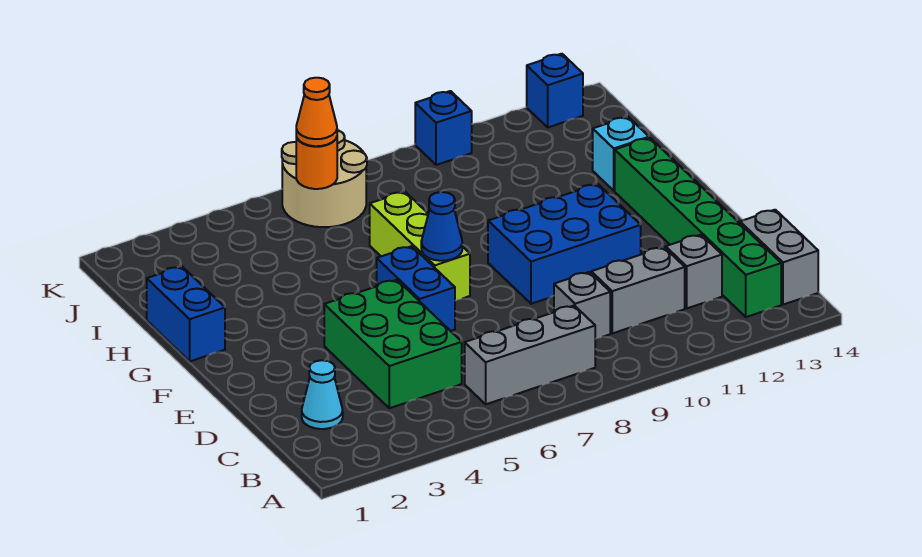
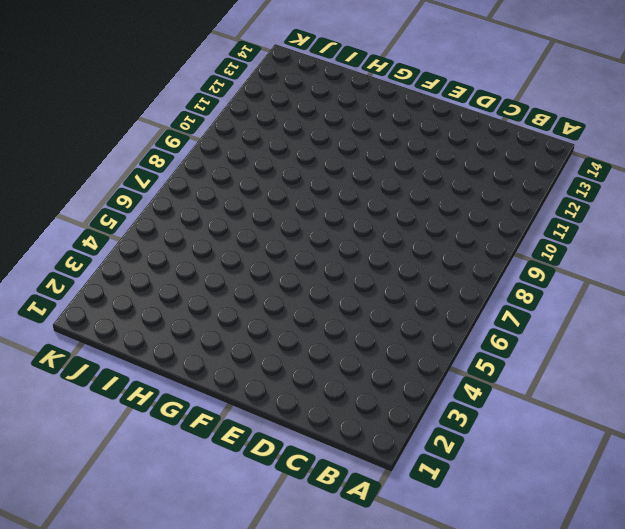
none -> grey 1x3 brick [465,306,595,404]
none -> green 1x6 brick [615,138,781,317]
none -> grey 1x2 brick [740,210,818,305]

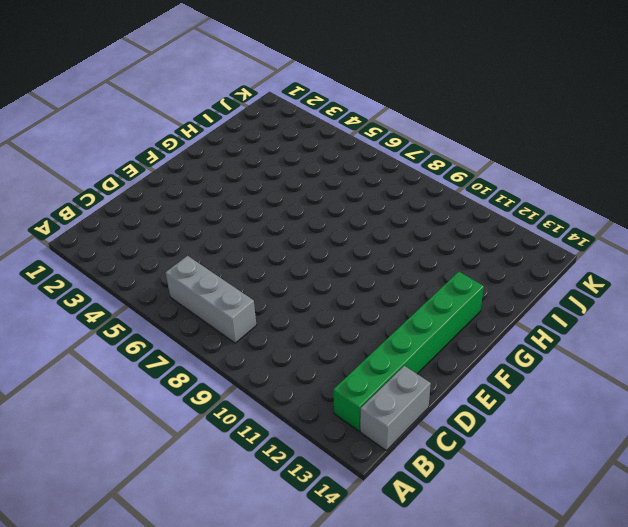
none -> cyan 1x1 cone [302,360,343,429]
none -> green 2x3 brick [324,280,462,408]
none -> grey 1x1 brick [554,272,610,339]

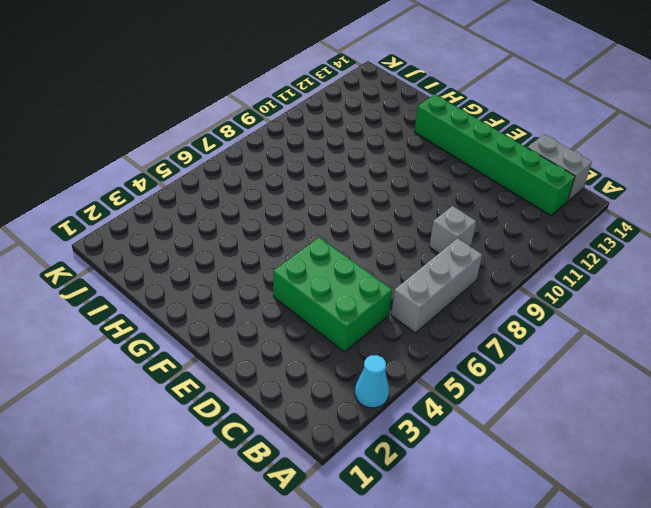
cyan 1x1 cone [355,355,389,408] -> cyan 1x1 cone moved to [302,360,343,429]
none -> grey 1x2 brick [591,247,685,333]
none -> grey 1x1 brick [666,235,722,308]
none -> blue 1x2 brick [377,246,455,331]

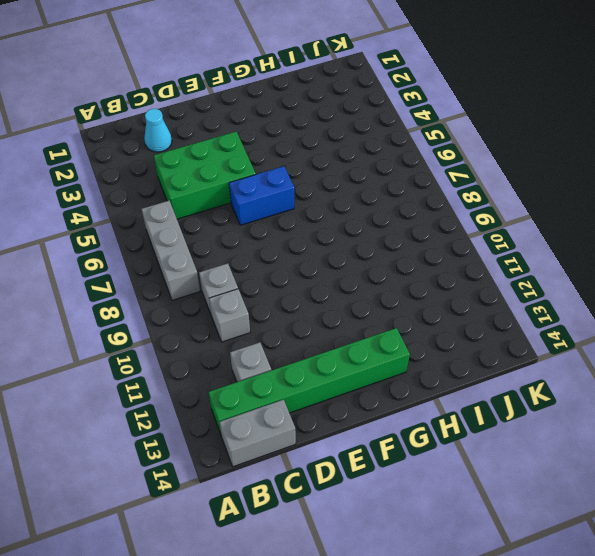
grey 1x1 brick [209,289,250,342] -> grey 1x2 brick [591,247,685,333]
none -> blue 2x3 brick [488,184,641,304]
none -> lime 1x3 brick [370,192,470,301]
none -> blue 1x2 brick [147,267,225,361]

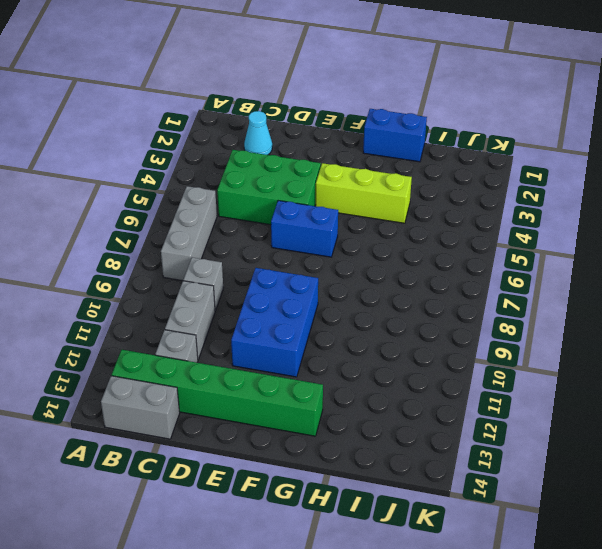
lime 1x3 brick [316,163,412,223] -> lime 1x3 brick moved to [370,192,470,301]
none -> cyan 1x1 brick [593,117,649,191]
none -> tan 2x2 round brick [282,130,367,227]
none -> blue 1x1 brick [415,91,472,165]

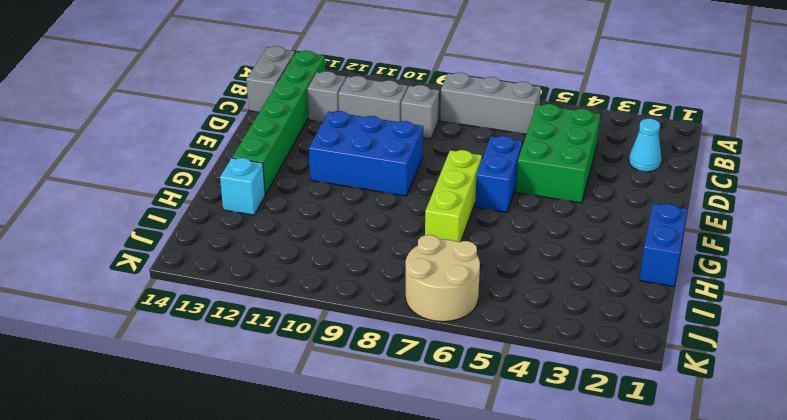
none -> blue 1x1 brick [415,91,472,165]
none -> blue 1x1 brick [527,54,583,127]
none -> blue 1x1 cone [421,192,462,261]

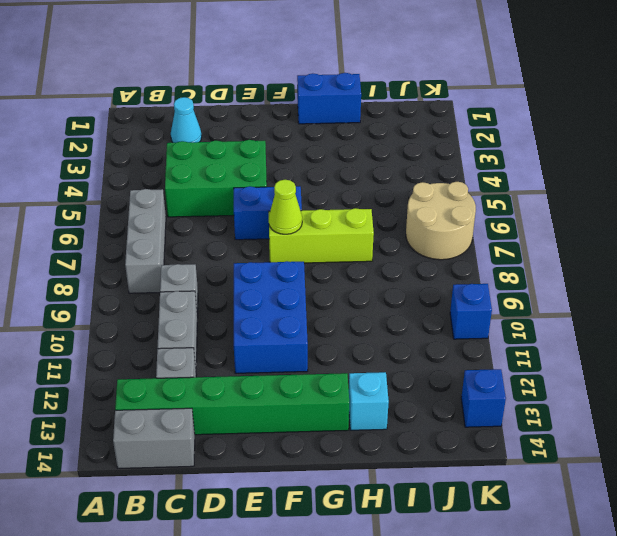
lime 1x1 cone [269,180,302,234] -> blue 1x1 cone [421,192,462,261]
none -> orange 1x1 round brick [296,137,337,189]
none -> orange 1x1 cone [296,78,337,146]

